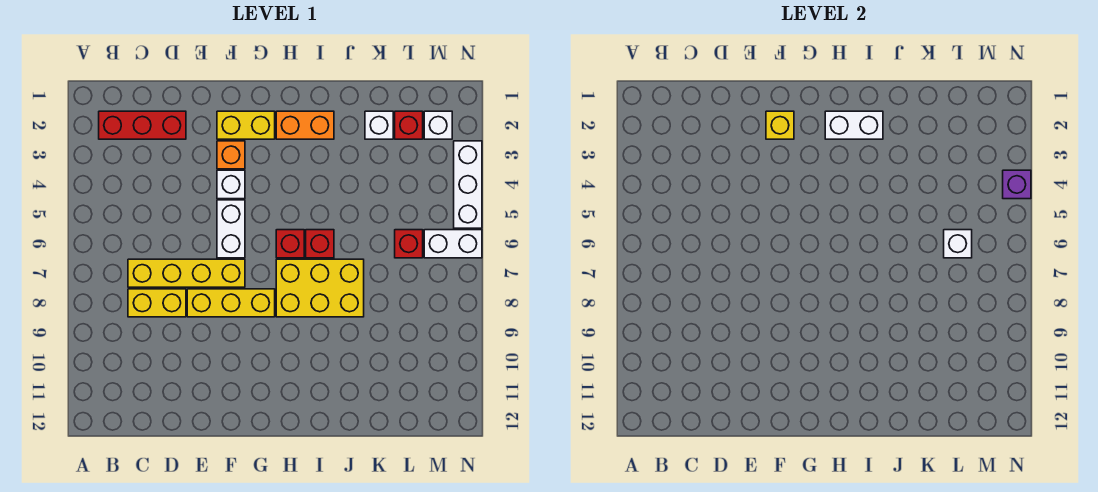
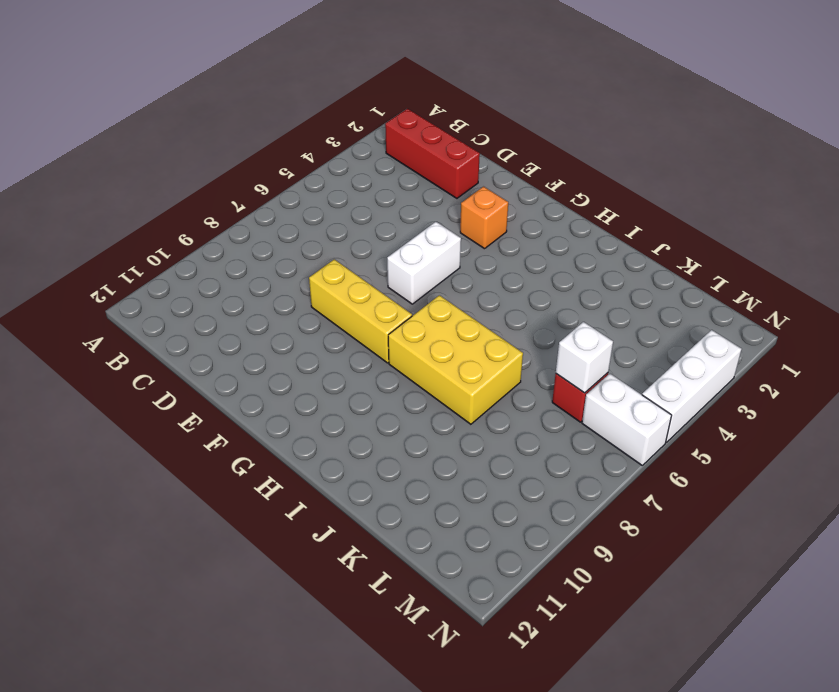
none -> yellow 1x4 brick [128,259,245,287]
none -> yellow 1x2 brick [128,289,186,317]
none -> yellow 1x2 brick [217,111,275,139]

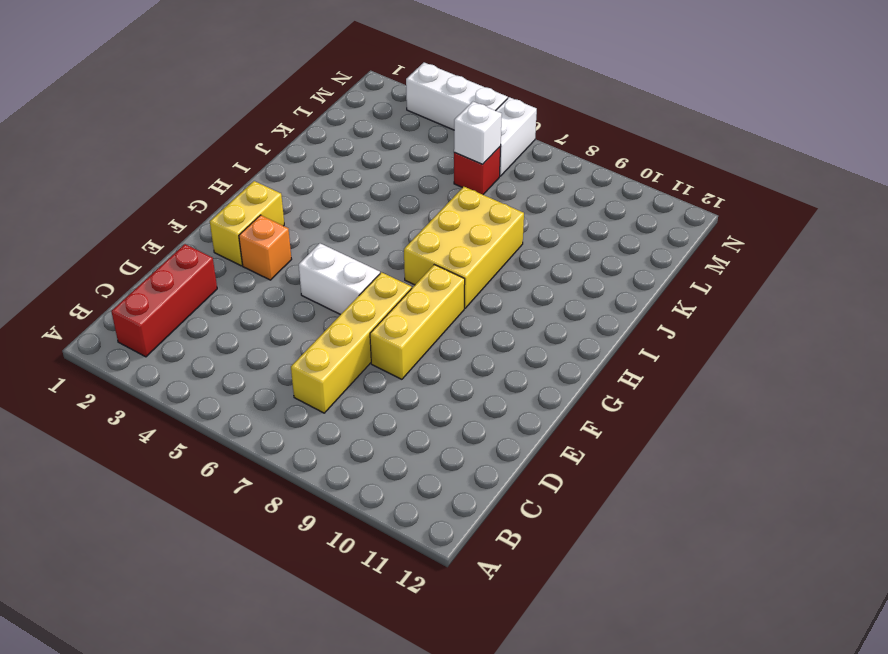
none -> yellow 1x2 brick [128,289,186,317]
none -> white 1x1 brick [217,170,245,199]
none -> orange 1x2 brick [276,111,334,139]

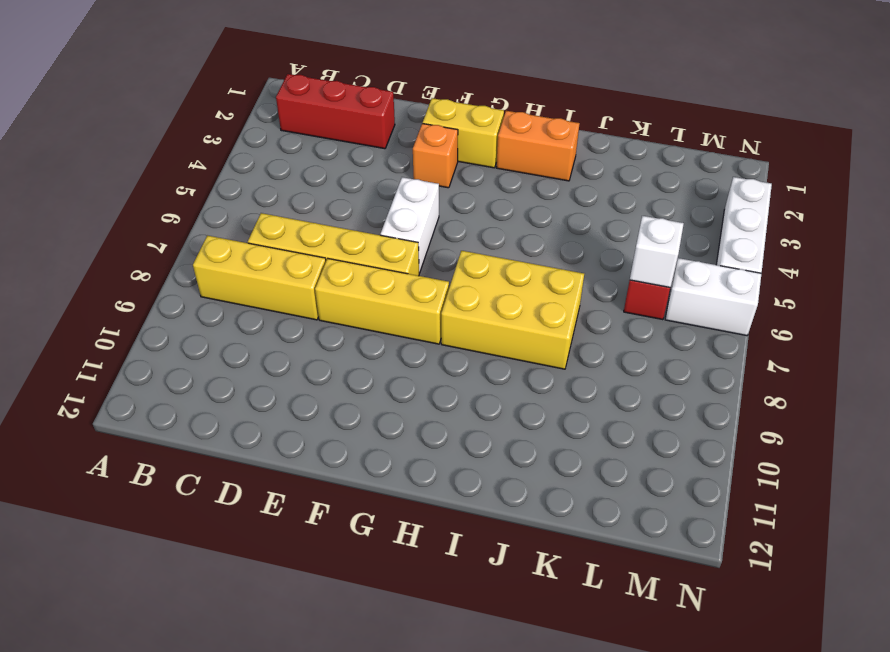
yellow 1x3 brick [193,235,326,320] -> yellow 1x2 brick [128,289,186,317]
none -> white 1x1 brick [217,170,245,199]
none -> red 1x1 brick [276,230,304,258]
none -> red 1x1 brick [306,230,334,258]

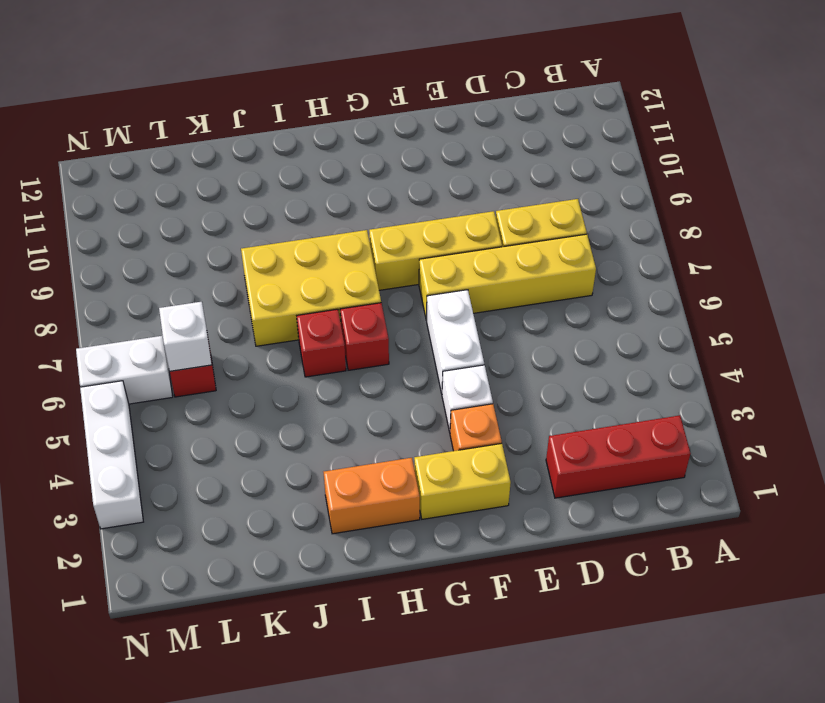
none -> white 1x1 brick [365,111,393,139]
none -> red 1x1 brick [395,111,423,139]
none -> white 1x1 brick [424,111,452,139]

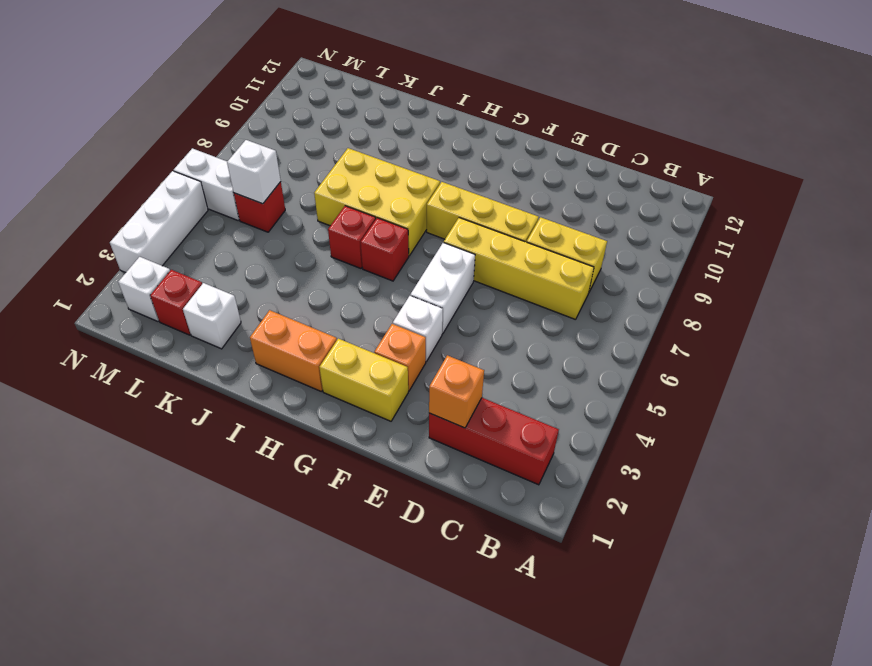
orange 1x1 brick [429,355,484,428] -> none
none -> yellow 1x1 brick [766,111,794,139]
none -> white 1x2 brick [825,111,883,139]
none -> purple 1x1 brick [1003,170,1031,199]

